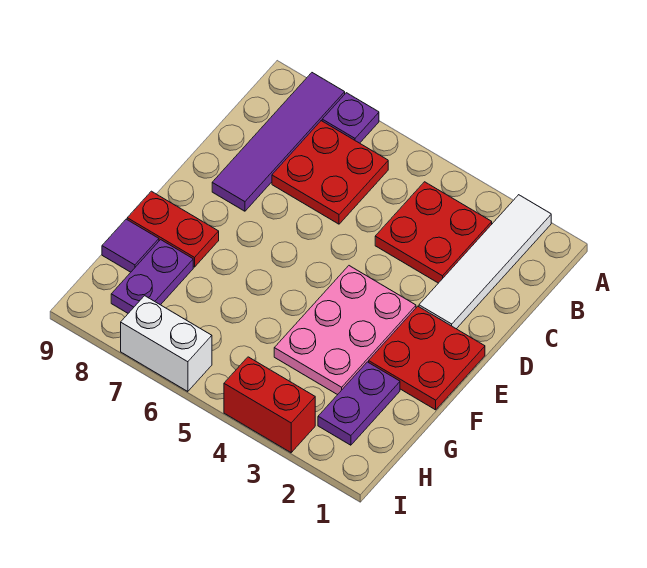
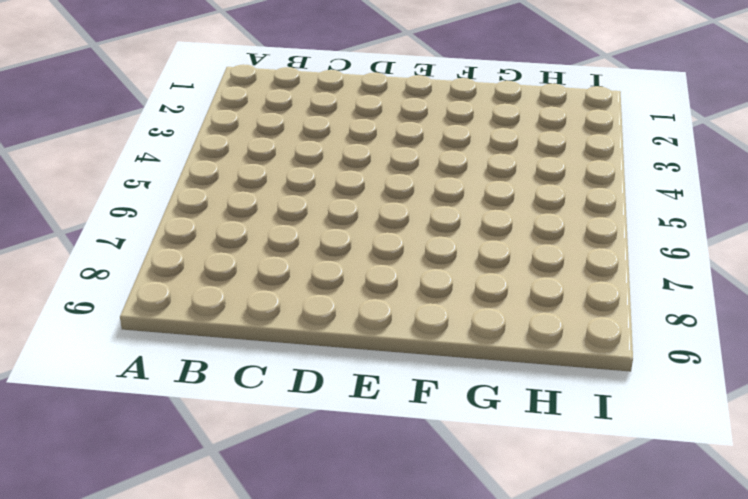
none -> white 1x4 tile [419,195,551,329]
none -> purple 1x1 plate [322,93,379,143]
none -> purple 1x4 tile [212,73,345,211]

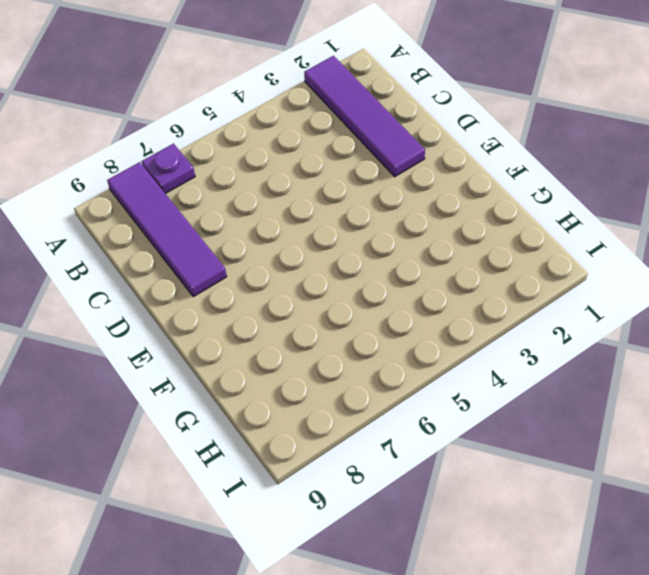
purple 1x4 tile [304,56,425,177] -> white 1x4 tile [419,195,551,329]
none -> red 2x2 plate [375,182,492,283]
none -> red 2x2 plate [272,121,388,224]
none -> red 2x2 plate [369,306,485,410]

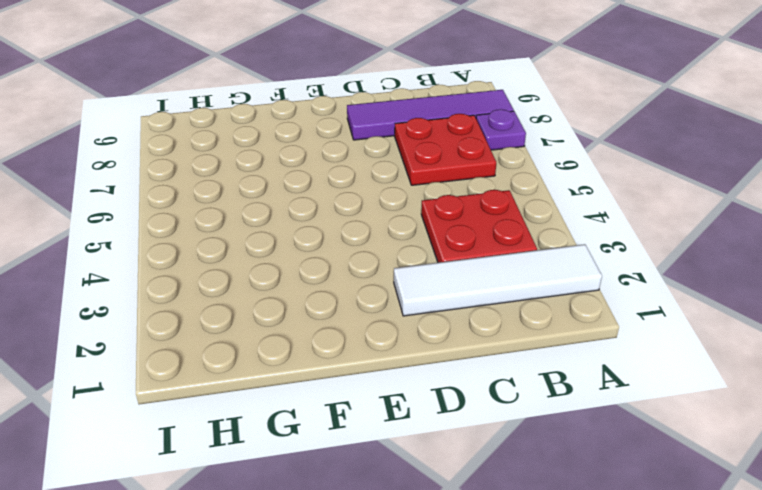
none -> red 2x2 plate [369,306,485,410]
none -> pink 2x3 plate [274,266,416,395]
none -> red 1x2 plate [127,191,219,267]

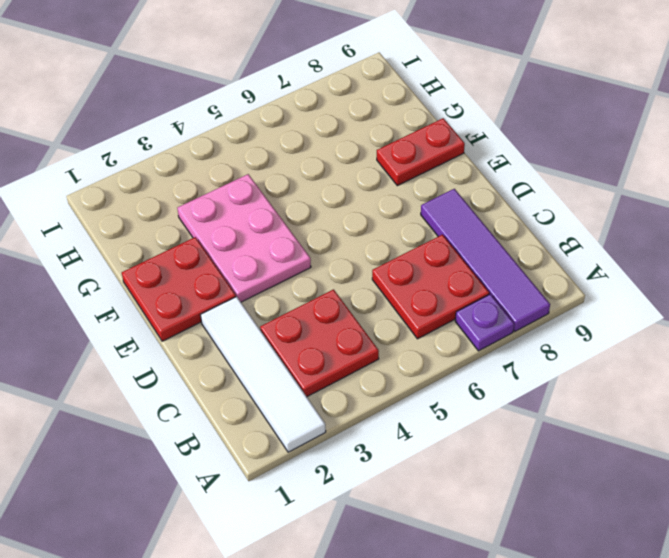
none -> purple 1x2 plate [318,362,400,445]
none -> purple 1x2 plate [111,240,193,313]
none -> purple 1x1 tile [102,219,159,272]

